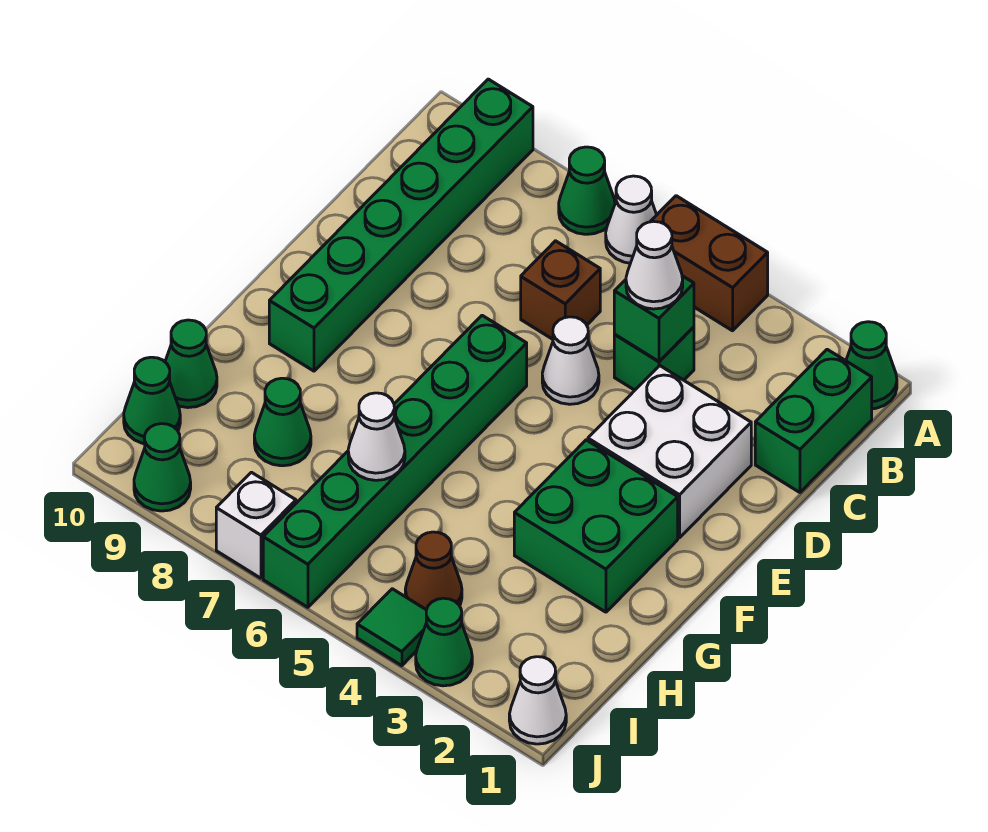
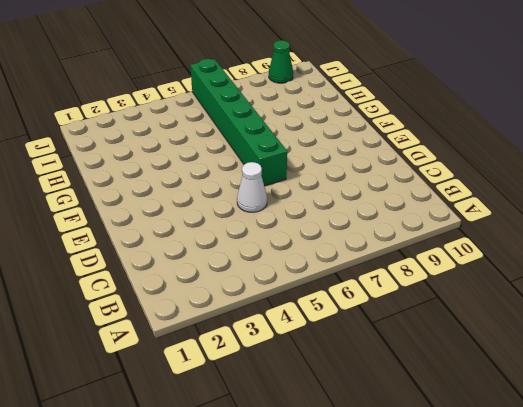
none -> green 1x1 cone [846,322,897,409]
none -> brown 1x2 brick [650,196,768,331]
none -> white 1x1 cone [606,176,656,263]

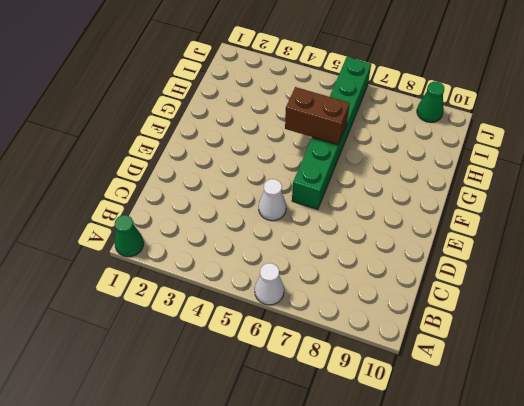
brown 1x2 brick [285,87,350,145] -> brown 1x2 brick moved to [650,196,768,331]
none -> green 1x1 cone [559,147,615,234]
none -> green 1x6 brick [269,79,533,371]
none -> green 1x2 brick [755,349,872,492]

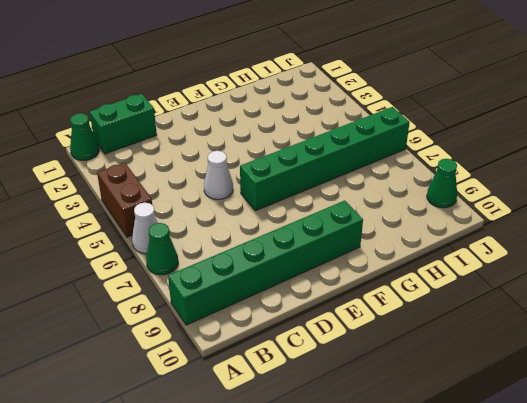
none -> green 1x1 brick [614,327,694,390]
none -> brown 1x1 brick [521,241,600,339]
none -> white 2x2 brick [588,366,751,538]

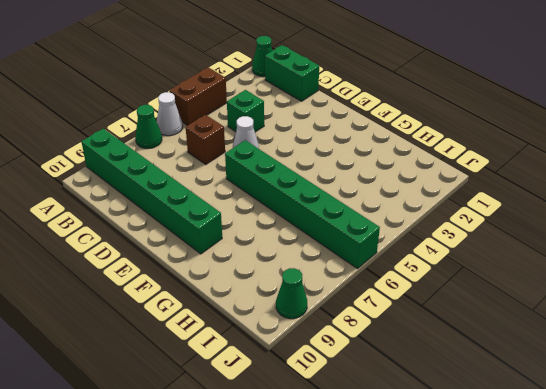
none -> white 2x2 brick [588,366,751,538]
none -> green 2x2 brick [514,440,678,612]
none -> green 1x1 cone [254,378,311,466]

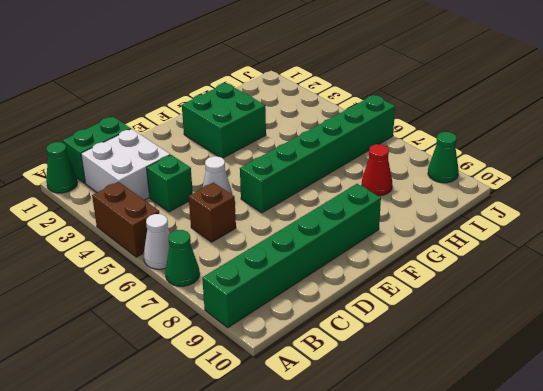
white 2x2 brick [81,129,170,200] -> white 2x2 brick moved to [588,366,751,538]
red 1x1 cone [362,144,392,196] -> green 1x1 cone [254,378,311,466]
none -> green 1x1 cone [165,320,217,408]
none -> brown 1x1 cone [405,532,462,610]
none -> green 1x1 cone [124,357,180,444]

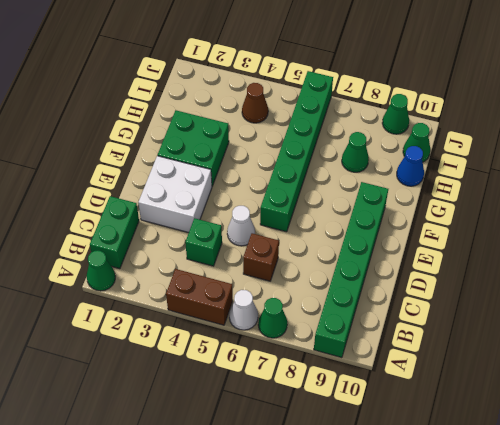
blue 1x1 cone [397,146,424,186] -> green 1x1 cone [165,320,217,408]
none -> white 1x1 cone [509,657,566,744]
none -> green 1x1 cone [416,598,472,686]
none -> green 1x1 tile [357,589,426,666]

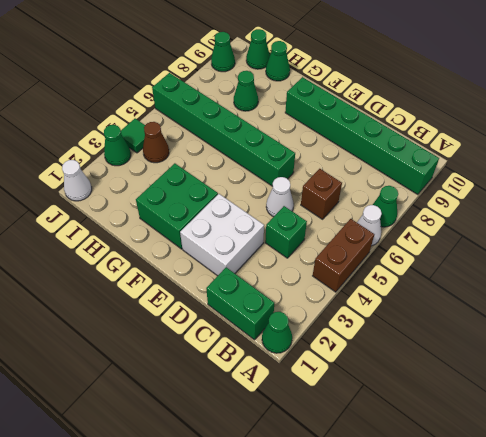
none -> white 1x1 brick [216,472,296,578]
none -> green 1x1 brick [614,276,694,361]
none -> white 1x1 cone [348,393,405,480]

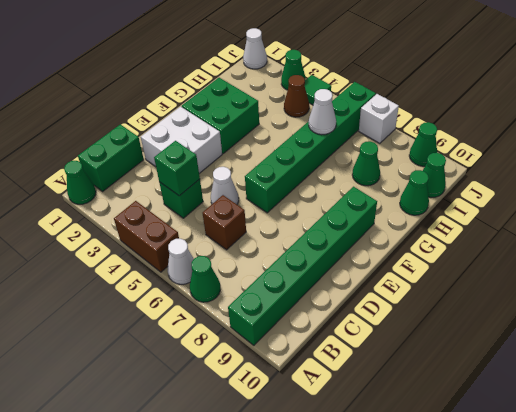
none -> white 1x1 cone [626,221,683,309]

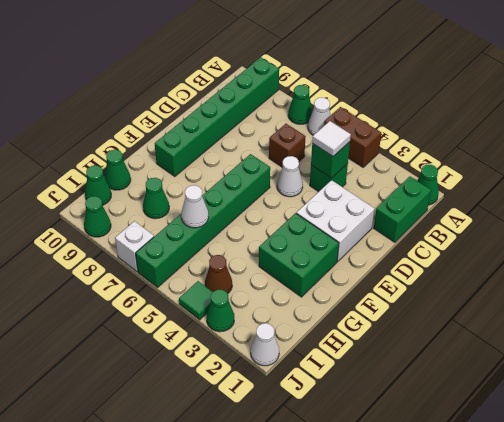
white 1x1 tile [312,121,351,156] -> white 1x1 cone [626,221,683,309]

